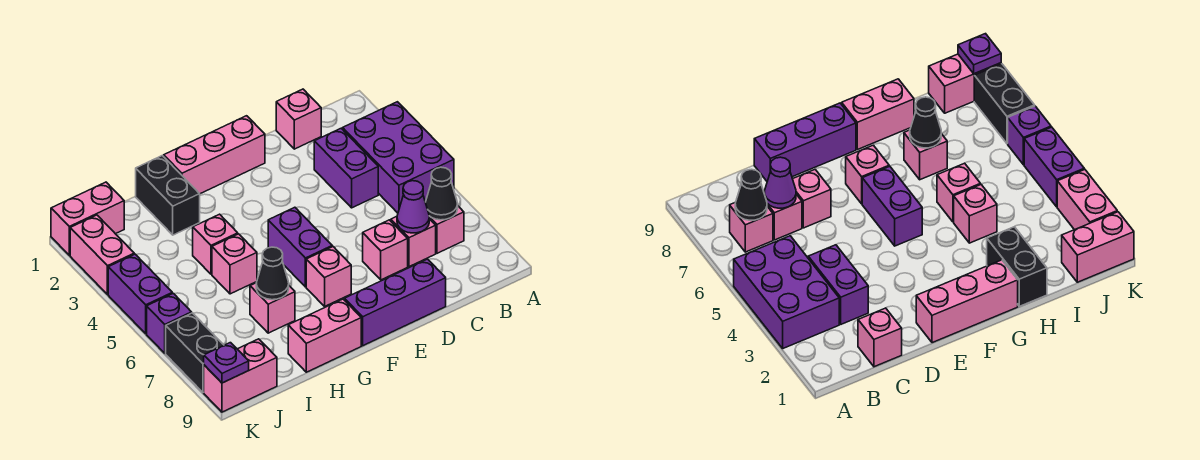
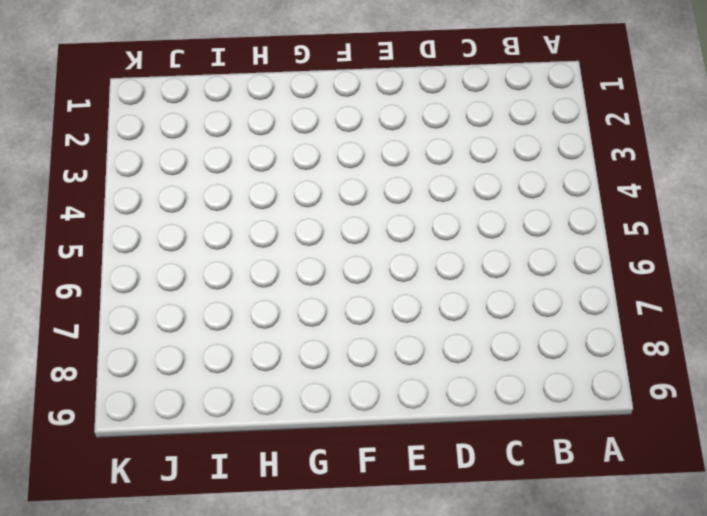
none -> purple 2x3 brick [343,102,454,213]
none -> pink 1x1 brick [429,206,464,253]
none -> pink 1x1 brick [276,89,321,149]

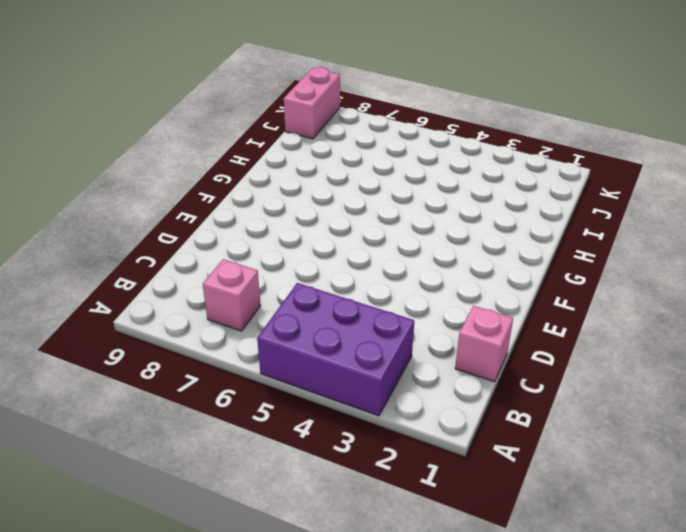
none -> purple 1x2 brick [314,128,378,208]
none -> pink 1x1 brick [391,216,436,267]
none -> pink 1x1 brick [363,220,408,280]

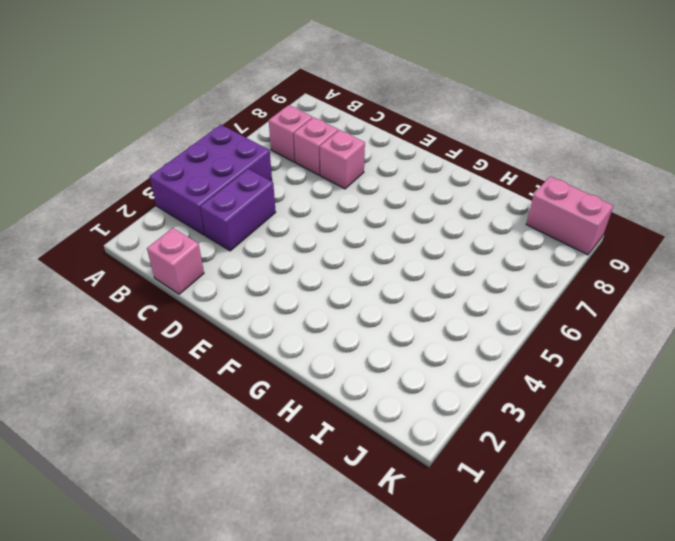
none -> purple 1x3 brick [345,259,446,346]
none -> pink 1x3 brick [164,116,265,194]
none -> purple 1x2 brick [268,207,332,287]

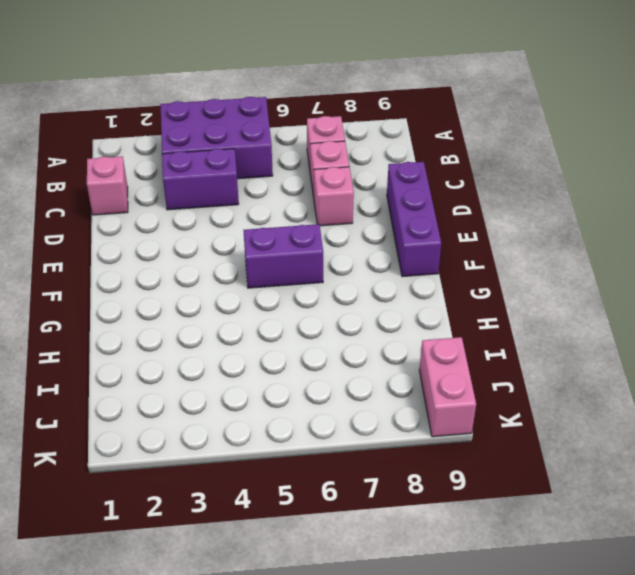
none -> pink 1x3 brick [164,116,265,194]
none -> pink 1x1 brick [306,247,351,306]
none -> pink 1x2 brick [288,299,361,372]

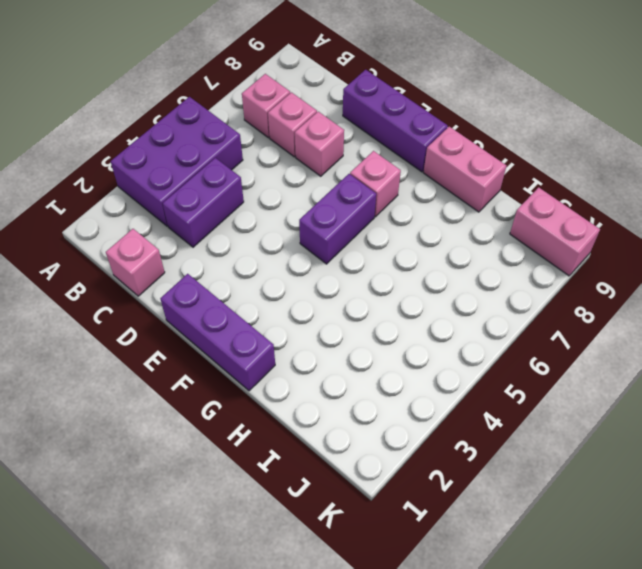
purple 1x3 brick [160,274,275,391] -> pink 1x3 brick [164,116,265,194]
none -> black 1x2 brick [136,156,200,235]
none -> pink 1x1 brick [193,214,238,274]
none -> pink 1x1 brick [212,234,257,294]

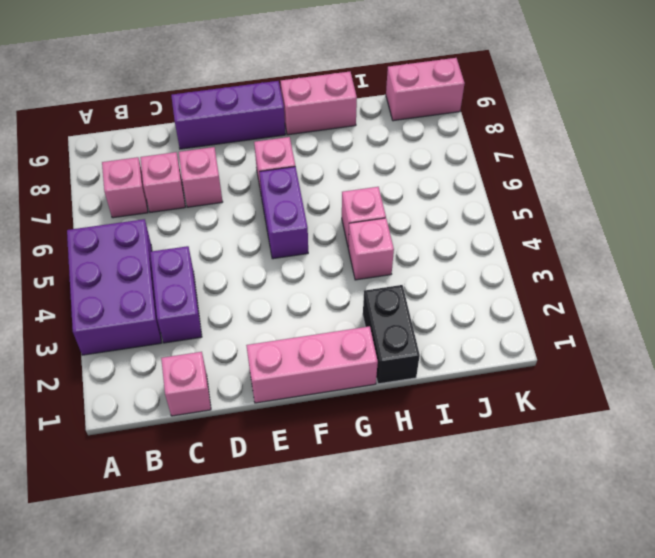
none -> pink 1x1 brick [250,283,295,333]
none -> pink 1x2 brick [51,182,124,255]
none -> pink 1x2 brick [70,215,134,295]

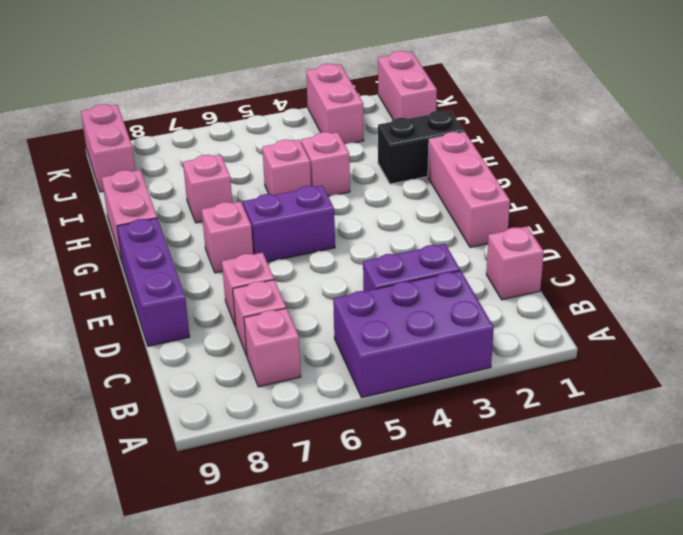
pink 1x2 brick [306,64,364,144] -> pink 1x2 brick turned to [70,215,134,295]
none -> purple 1x2 brick [108,254,172,334]
none -> purple 1x1 brick [147,293,192,353]
none -> black 1x2 brick [166,313,224,392]

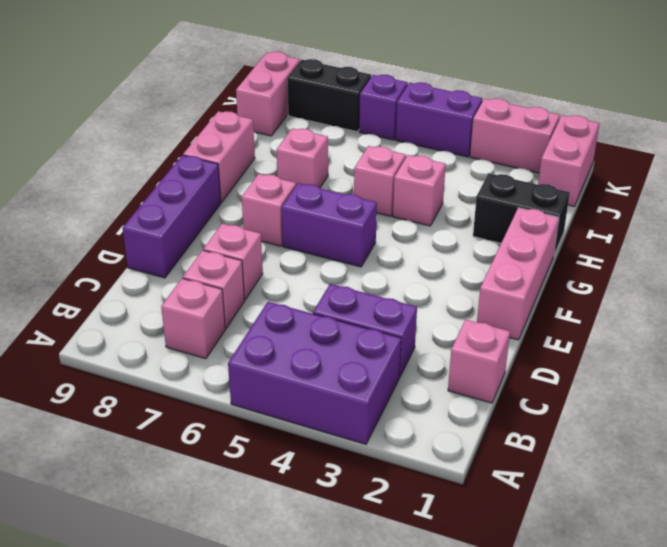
none -> black 1x1 cone [425,167,458,220]
none -> purple 1x1 cone [397,181,429,233]
none -> black 1x1 cone [256,247,289,300]

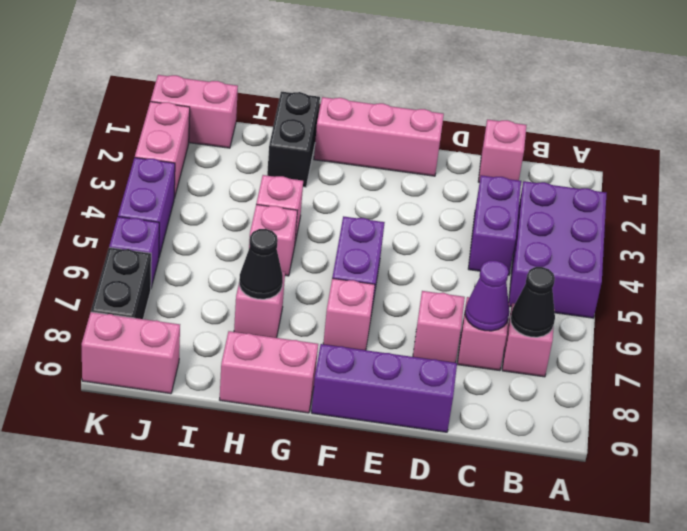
none -> purple 1x1 plate [204,343,249,383]

